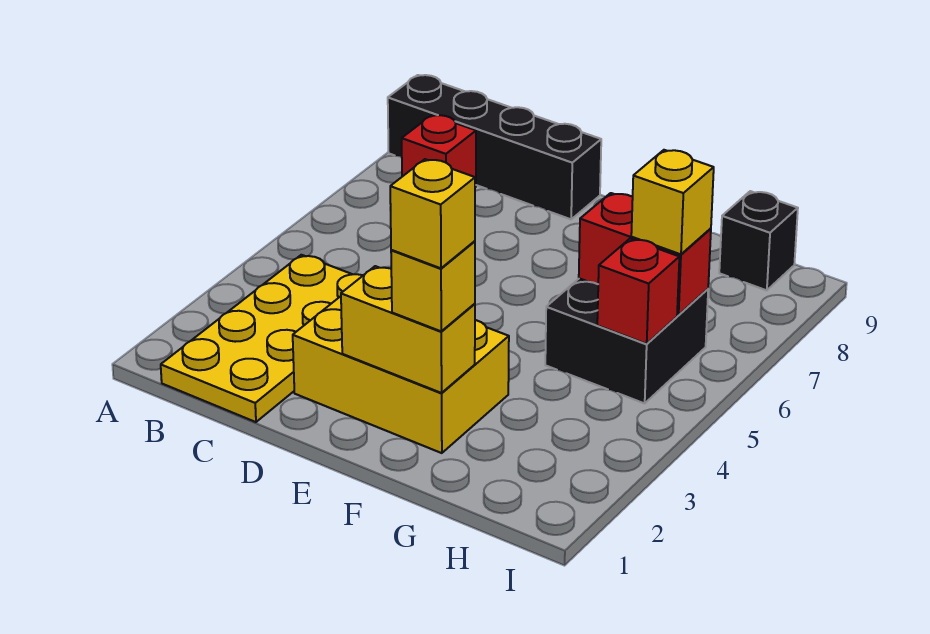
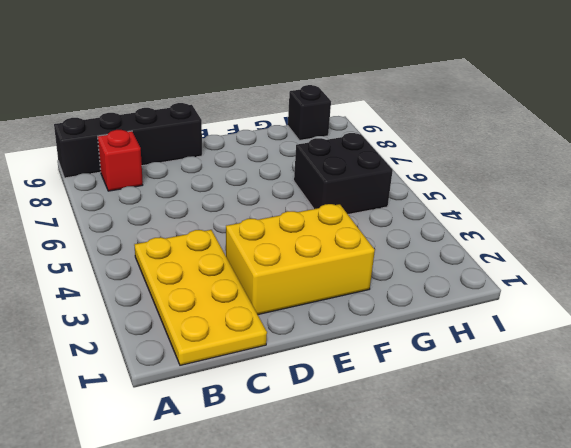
none -> yellow 1x2 brick [341,266,475,393]
none -> red 1x2 brick [579,193,711,315]
none -> red 1x1 brick [597,239,679,344]

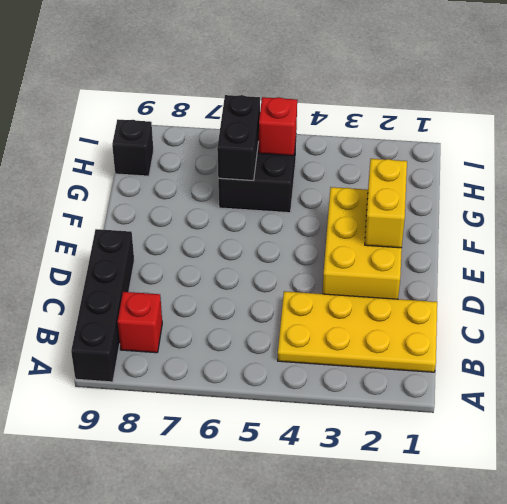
black 1x2 brick [217,95,260,181] -> red 1x2 brick [579,193,711,315]
none -> yellow 1x1 brick [391,241,475,331]
none -> yellow 1x1 brick [631,150,714,254]
none -> yellow 1x1 brick [390,159,475,268]

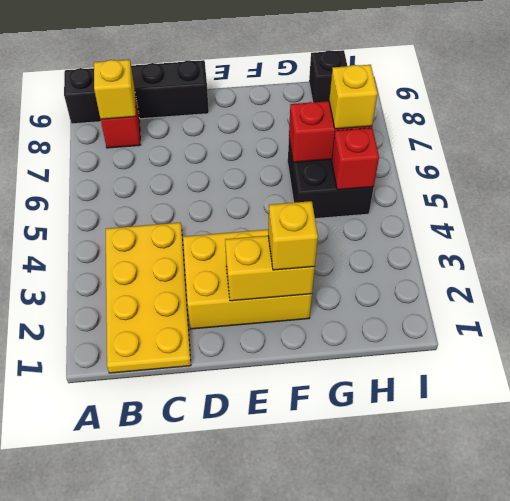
yellow 1x1 brick [94,60,136,119] -> yellow 1x1 brick moved to [390,159,475,268]

